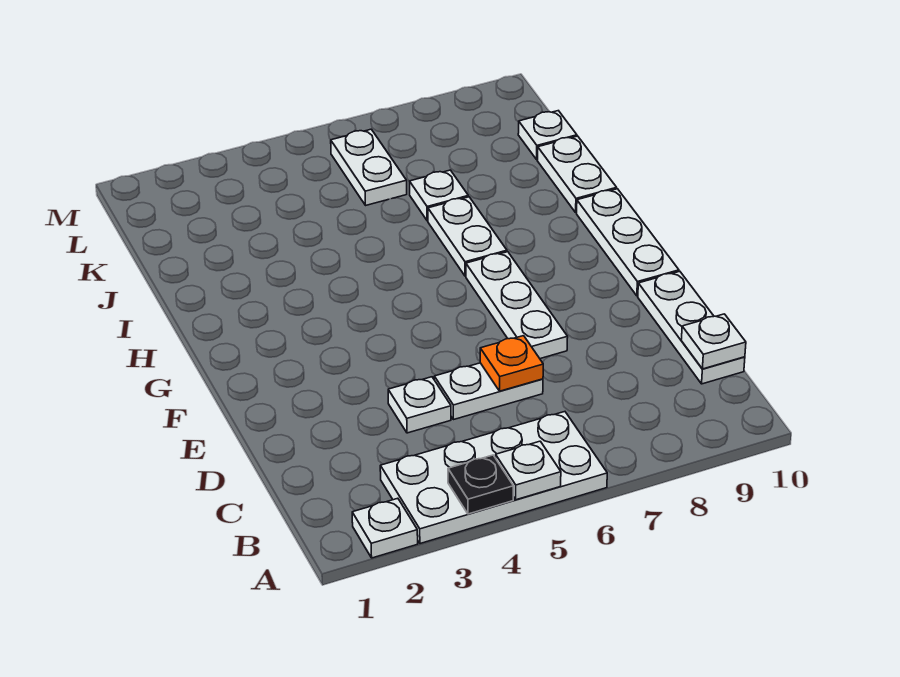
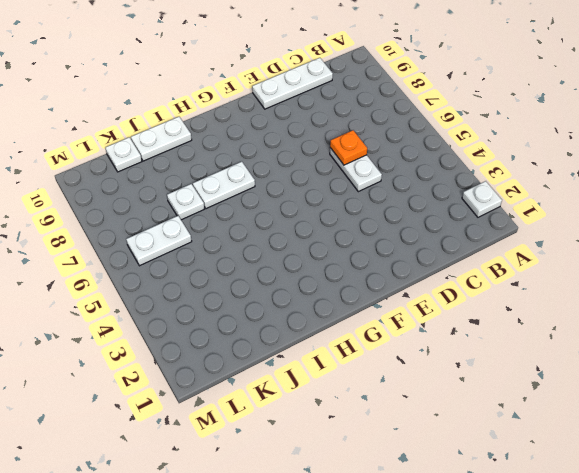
none -> white 2x4 plate [380,412,607,544]
none -> white 1x1 plate [388,377,451,433]
none -> white 1x3 plate [466,252,568,359]

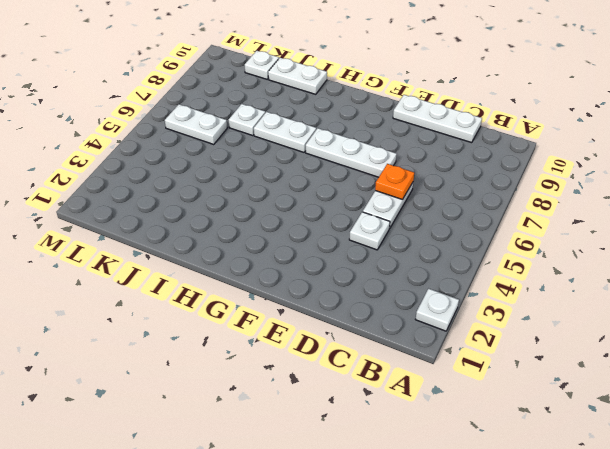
none -> white 2x4 plate [380,412,607,544]
none -> white 1x3 plate [577,189,679,296]
none -> black 1x1 plate [448,455,513,514]

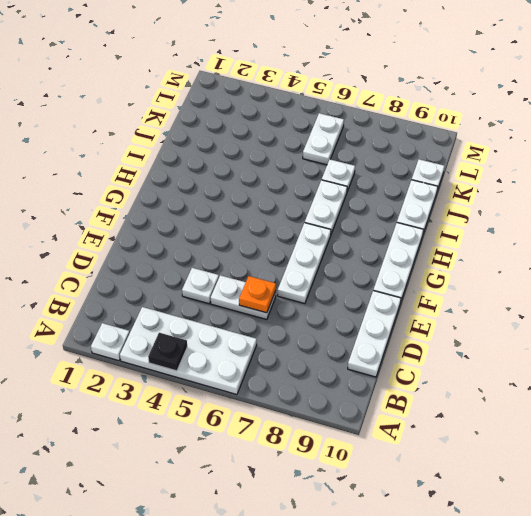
none -> white 1x1 plate [496,441,561,500]
none -> white 1x1 plate [681,314,746,369]

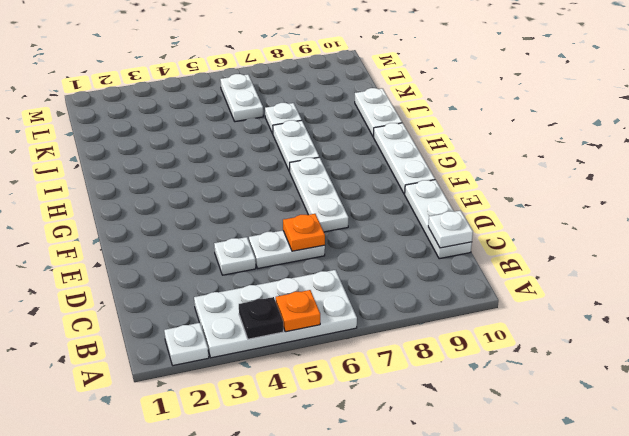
orange 1x1 plate [276,290,320,332] -> white 1x1 plate [496,441,561,500]
none -> white 1x1 plate [518,111,577,160]

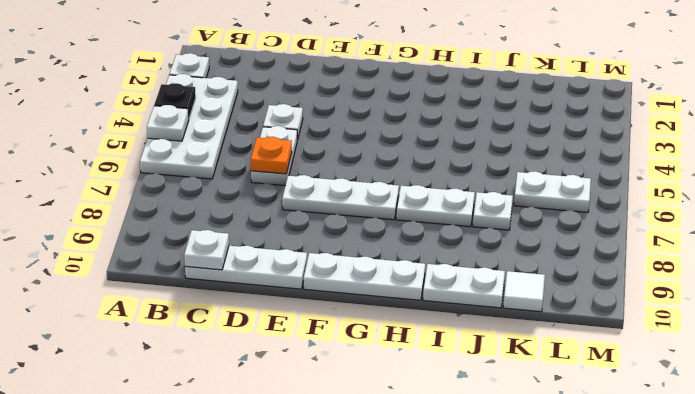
white 1x1 tile [503,271,545,312] -> white 1x1 plate [518,111,577,160]

